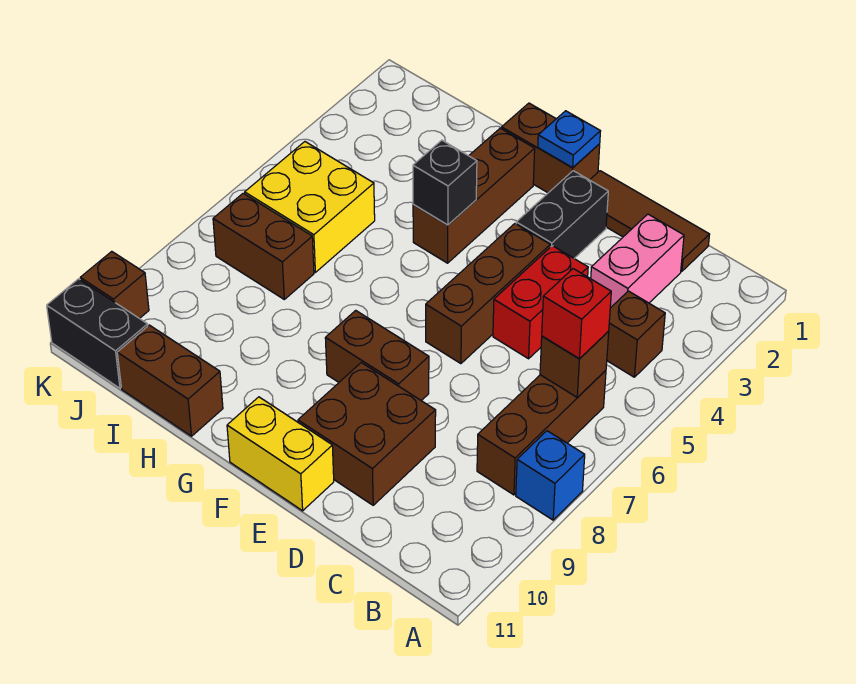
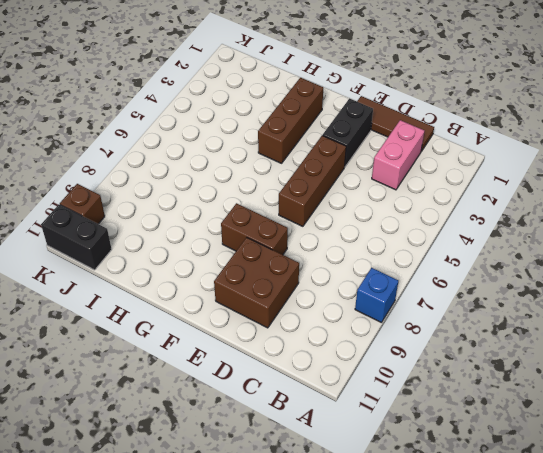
none -> brown 1x1 brick [607,291,665,377]
none -> brown 1x3 brick [477,370,606,495]
none -> red 1x2 brick [493,246,588,359]

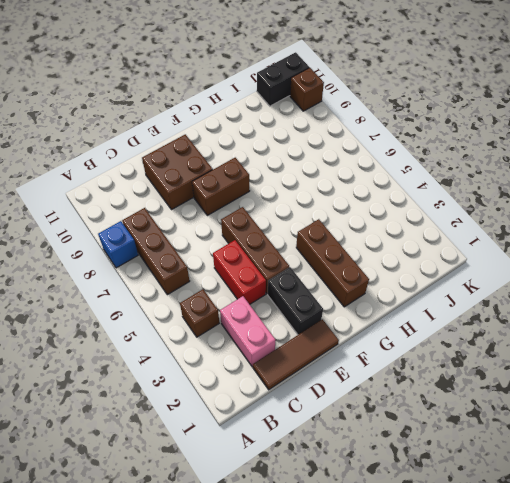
none -> yellow 1x2 brick [227,397,334,511]
none -> brown 1x2 brick [502,103,600,193]
none -> brown 1x2 brick [117,325,223,436]

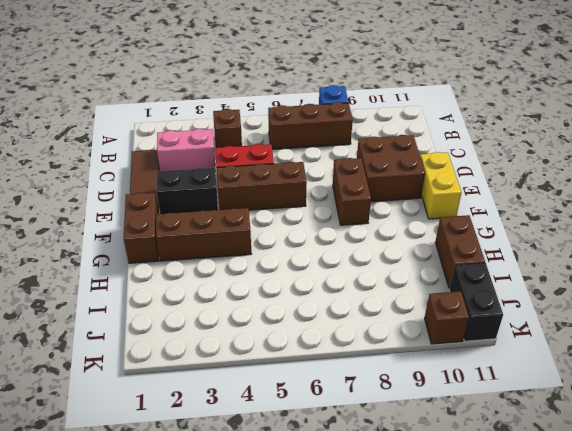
none -> yellow 2x2 brick [245,142,375,272]
none -> brown 1x2 brick [213,193,314,299]
none -> brown 1x1 brick [540,332,609,398]

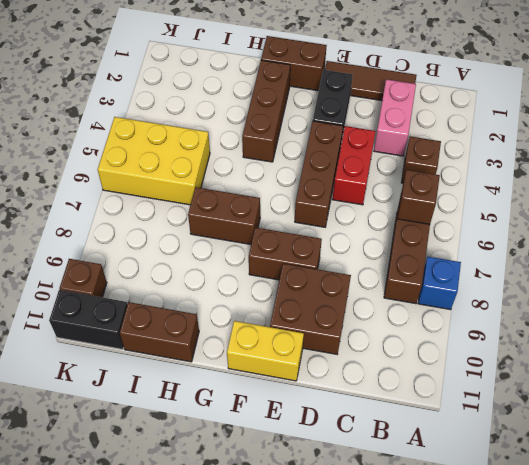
brown 1x2 brick [188,187,260,244] -> brown 1x2 brick moved to [213,193,314,299]
yellow 2x3 brick [98,117,210,205] -> yellow 2x2 brick [245,142,375,272]
none -> blue 1x1 plate [538,111,601,168]
none -> black 1x1 brick [413,140,477,225]
none -> red 1x1 brick [542,269,611,359]

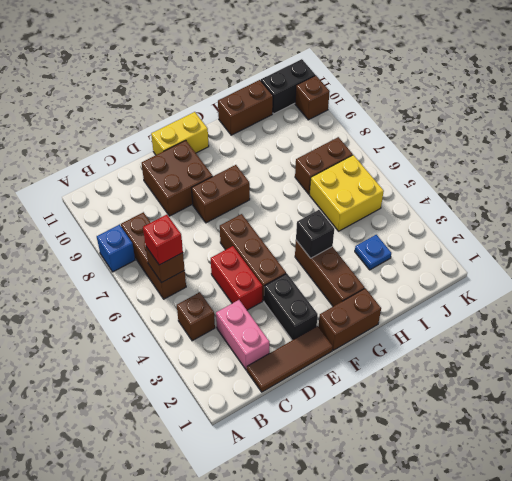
blue 1x1 plate [355,235,391,270] -> blue 1x1 plate moved to [538,111,601,168]

